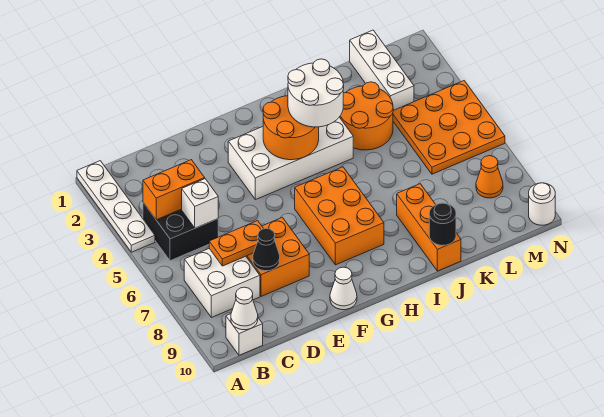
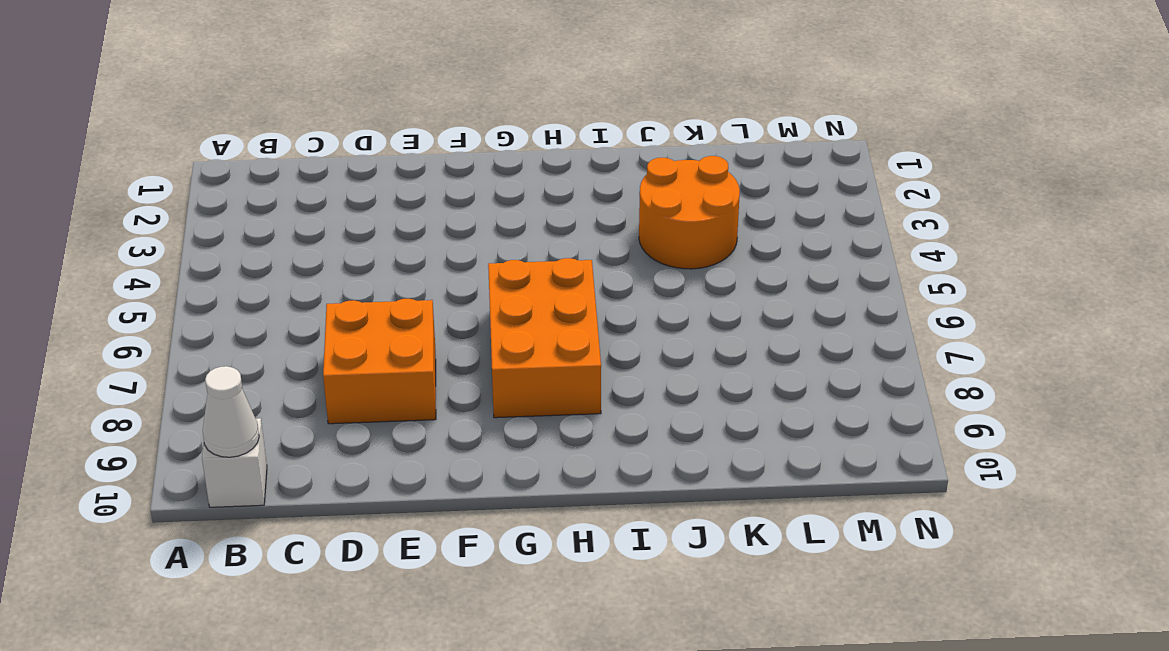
none -> white 1x4 plate [77,161,155,252]
none -> black 2x2 brick [143,203,218,261]
none -> white 2x2 brick [184,248,260,318]

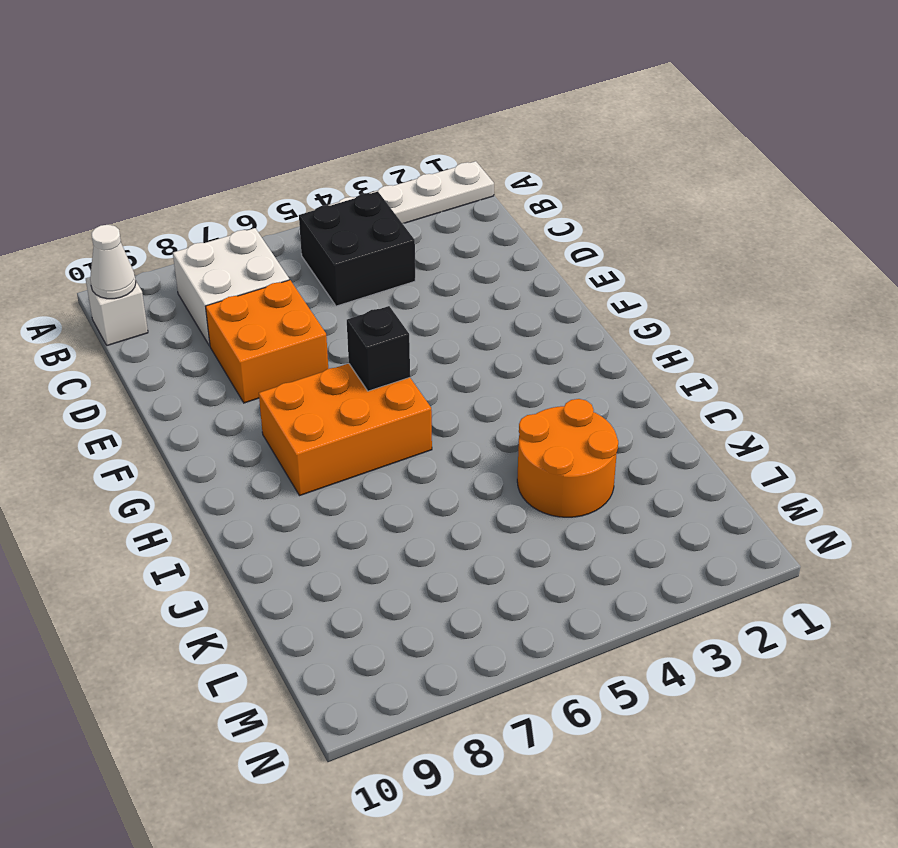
black 1x1 brick [347,306,410,391] -> none
none -> white 2x4 brick [228,117,353,200]
none -> white 1x1 cone [330,267,357,310]
none -> orange 1x3 brick [397,184,461,271]

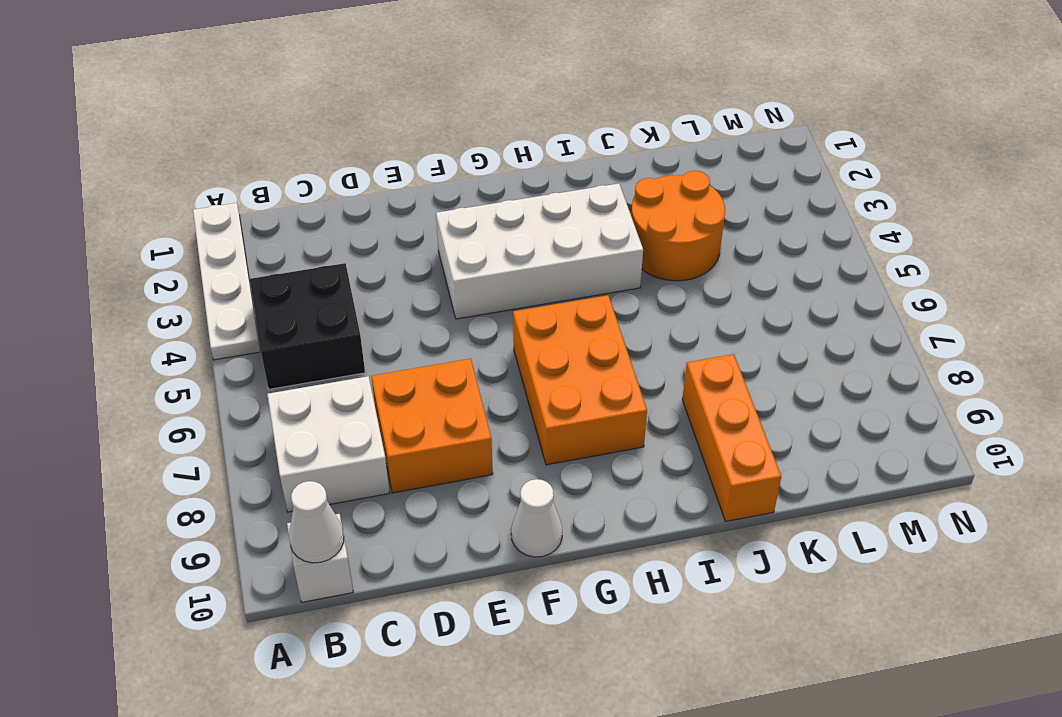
none -> white 1x3 brick [350,30,414,110]
none -> orange 3x3 plate [393,81,505,174]
none -> orange 1x1 cone [476,156,503,198]

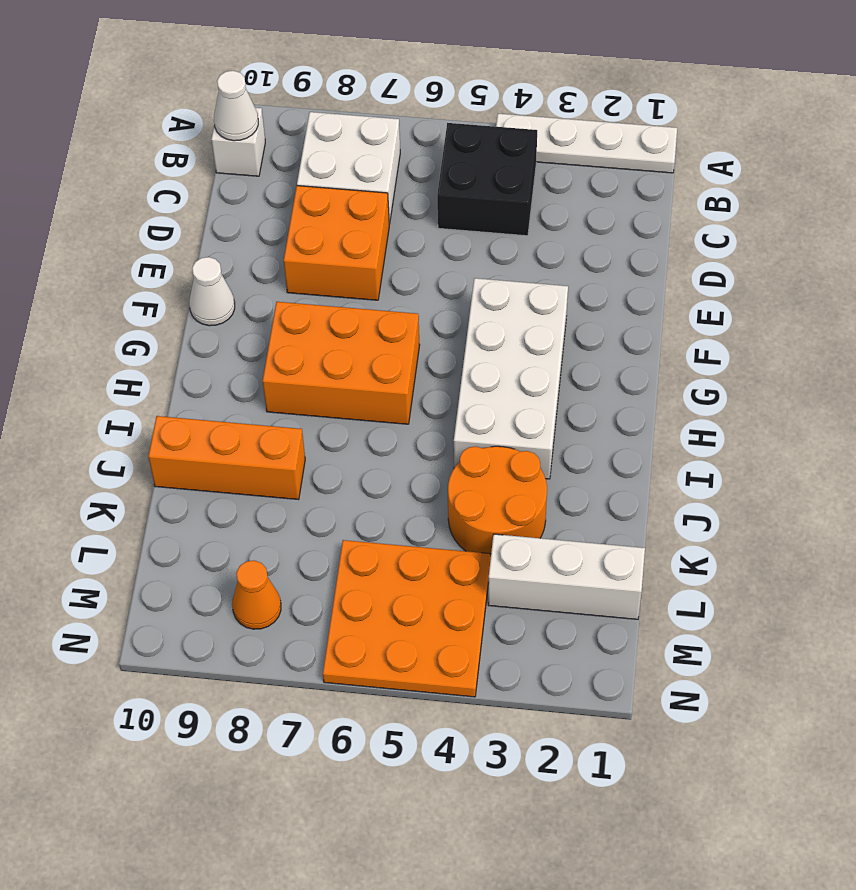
none -> white 1x1 round brick [529,183,555,225]
none -> orange 1x2 brick [143,160,205,220]
none -> white 1x1 brick [182,179,218,228]

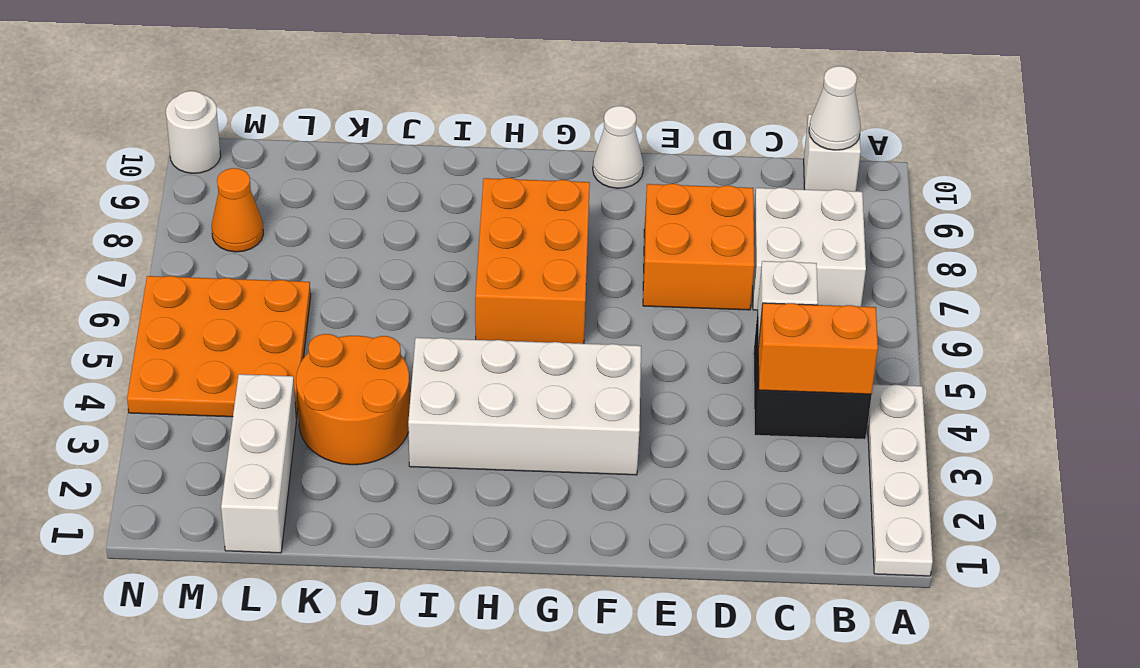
none -> orange 1x3 brick [397,184,461,271]
none -> orange 1x2 plate [209,221,264,266]
none -> black 1x1 cone [253,228,280,271]

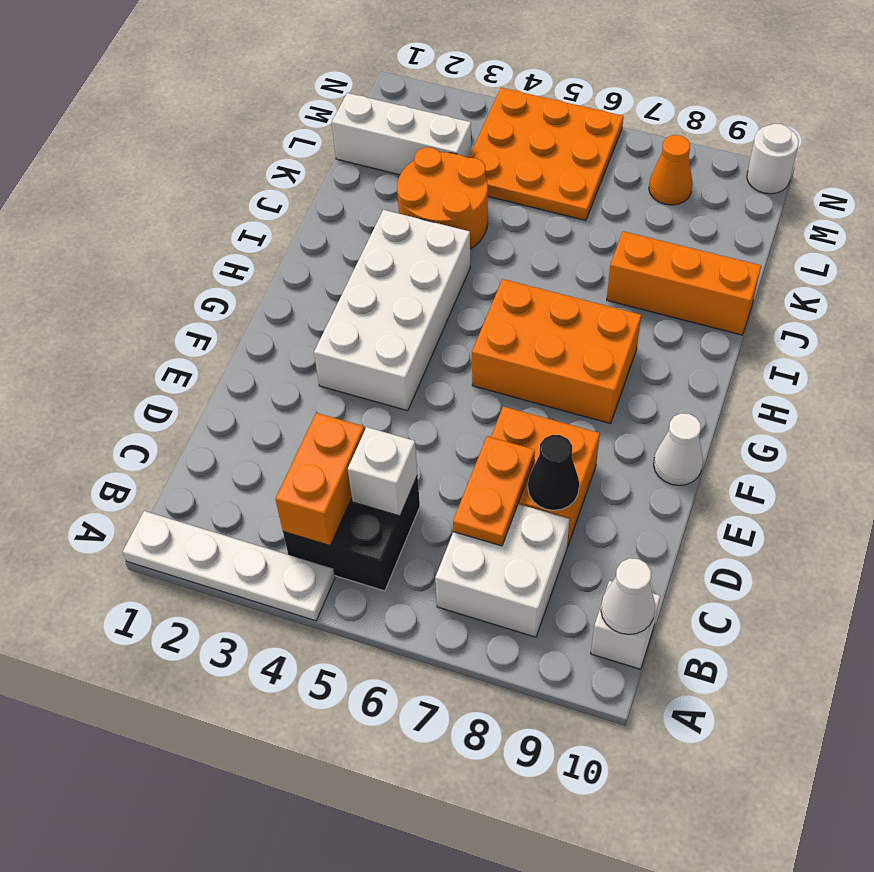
none -> orange 2x2 round brick [263,96,319,160]
none -> black 1x1 round brick [429,203,456,245]
none -> white 2x2 round brick [288,59,344,127]

